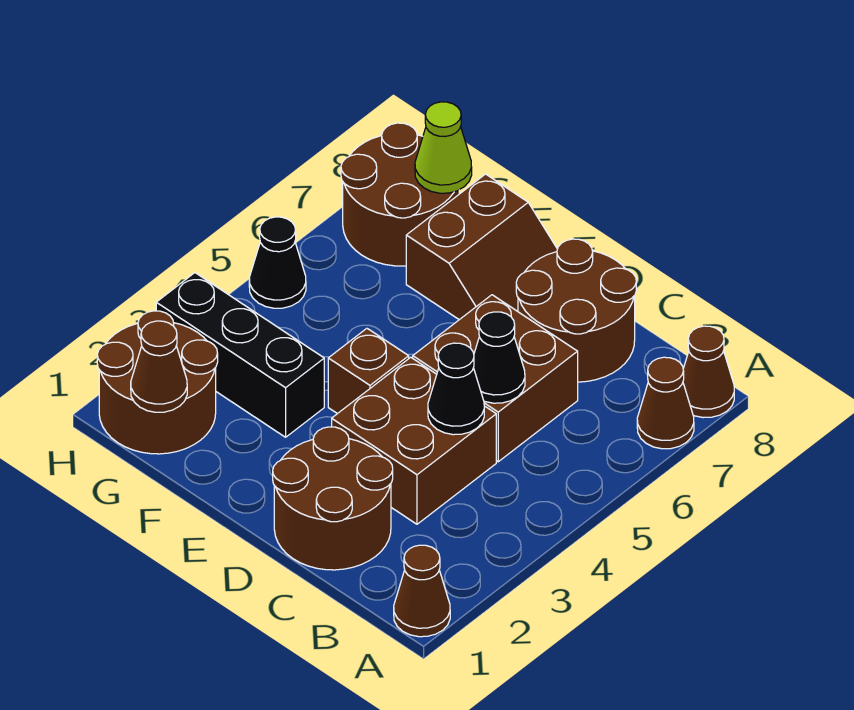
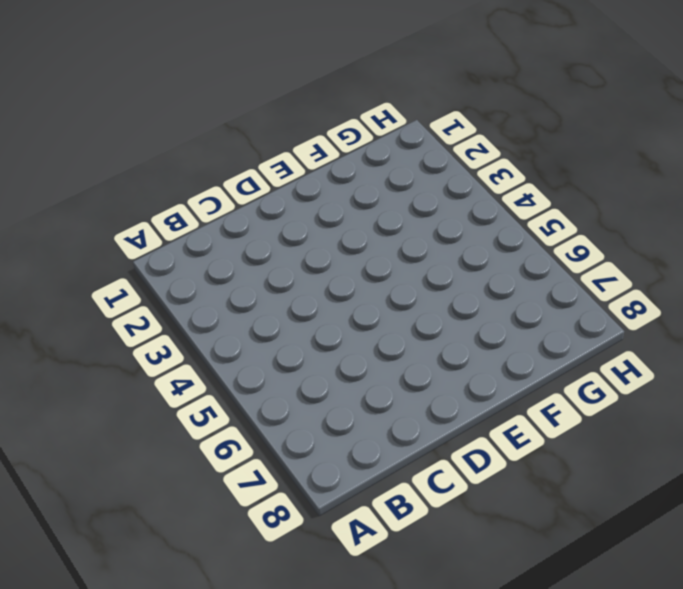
none -> brown 1x1 cone [394,545,450,637]
none -> brown 1x1 cone [637,357,694,449]
none -> brown 1x1 cone [683,326,734,418]

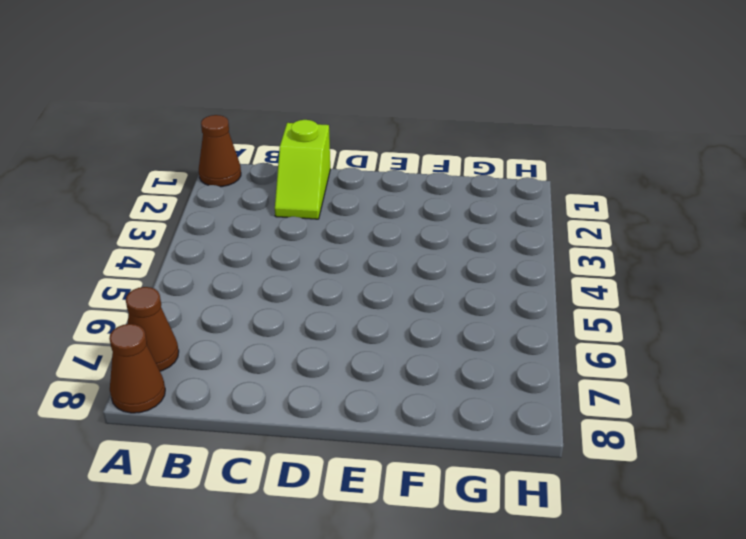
lime 1x2 slope [275,120,330,219] -> brown 2x2 round brick [273,427,393,570]
none -> brown 2x2 brick [332,357,496,524]
none -> brown 2x2 brick [413,295,578,462]
none -> brown 2x2 round brick [516,239,636,382]

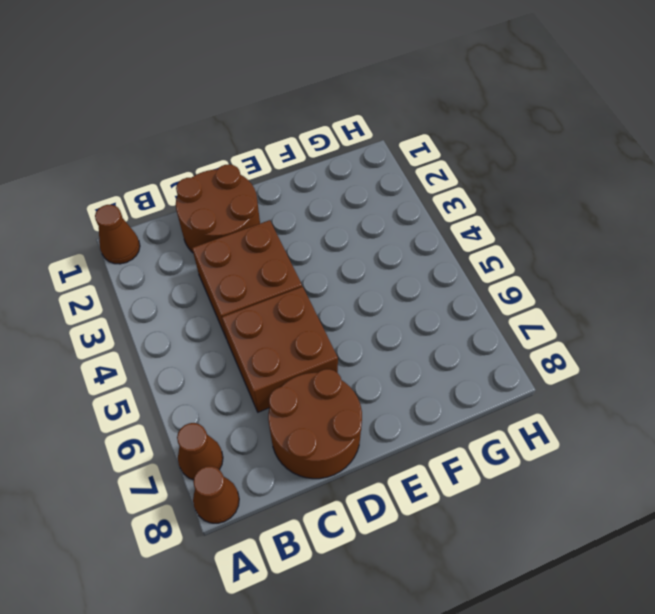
none -> brown 1x1 brick [328,329,409,414]
none -> brown 2x2 slope [406,174,557,320]
none -> black 1x3 brick [156,273,324,437]

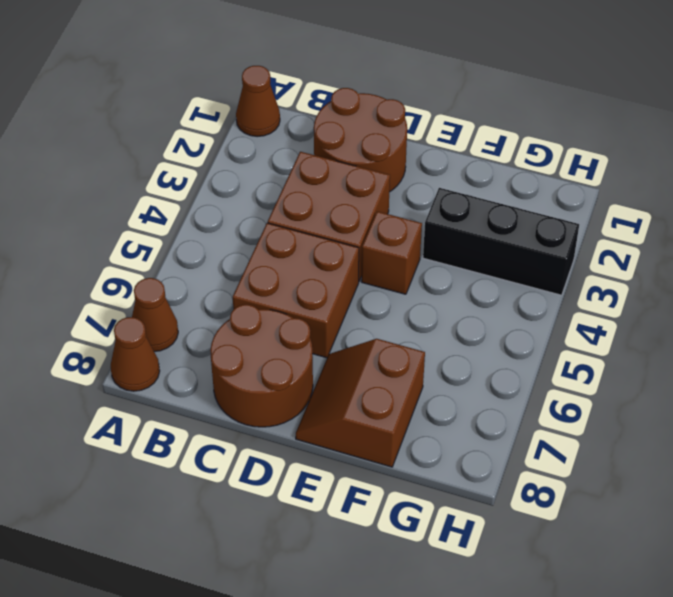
none -> brown 2x2 round brick [97,311,218,454]
none -> brown 2x2 round brick [341,123,459,266]
none -> black 1x1 cone [249,217,306,308]

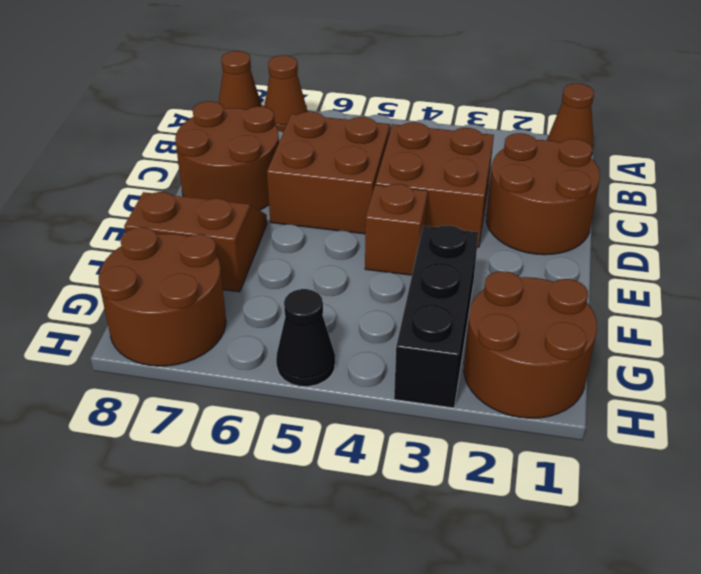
none -> black 1x1 cone [428,343,484,435]
none -> black 1x1 cone [474,312,525,403]
none -> brown 1x1 cone [131,321,187,412]

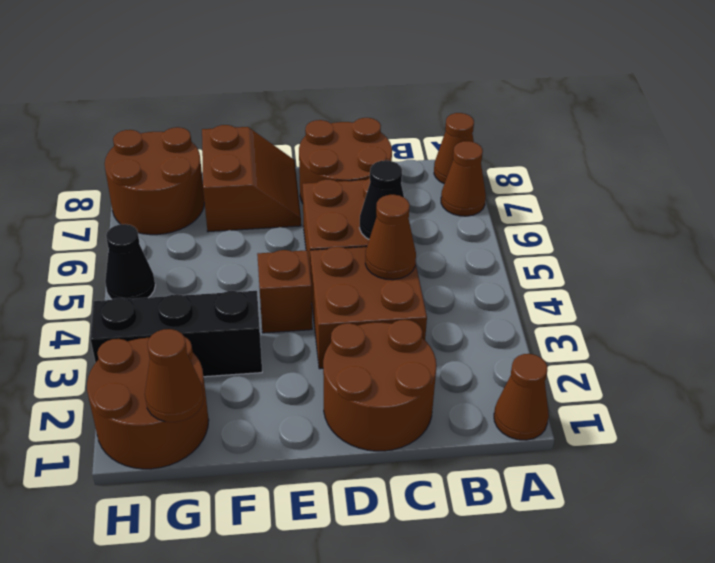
brown 1x1 cone [365,195,416,280] -> black 1x1 cone [428,343,484,435]
none -> lime 1x1 cone [415,102,472,193]

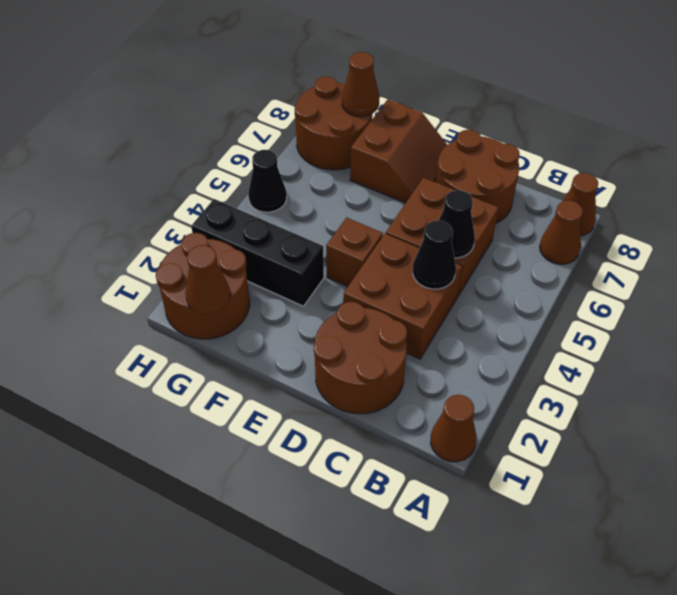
brown 1x1 cone [342,52,379,116] -> lime 1x1 cone [415,102,472,193]

